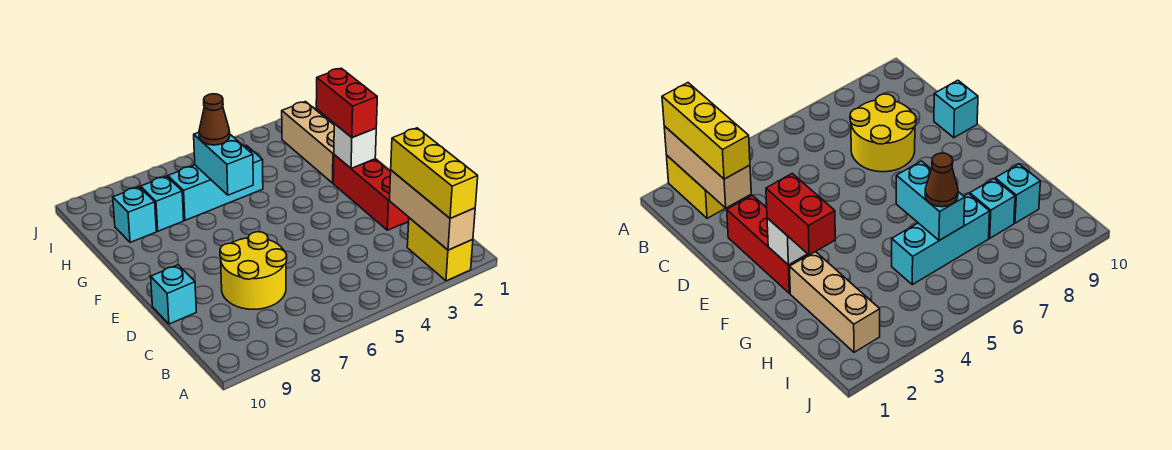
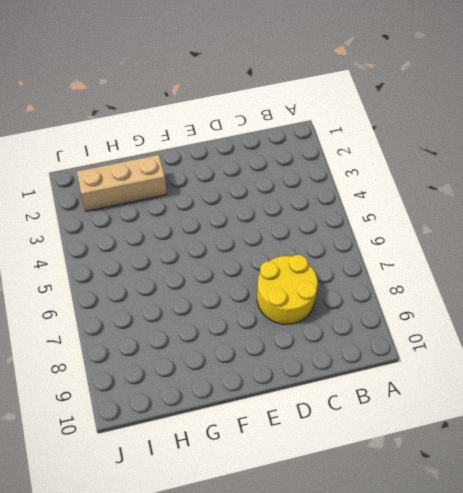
none -> yellow 1x2 brick [407,218,473,281]
none -> red 1x3 brick [333,155,409,230]
none -> cyan 1x1 brick [151,265,196,324]

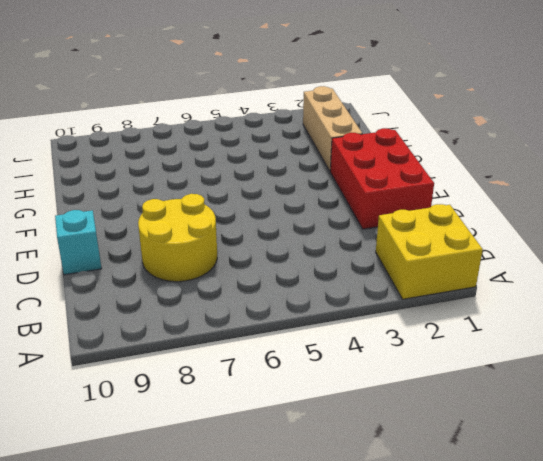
yellow 2x2 brick [376,204,483,299] -> yellow 1x2 brick [407,218,473,281]
red 2x3 brick [330,128,434,229] -> red 1x3 brick [333,155,409,230]
none -> cyan 1x3 brick [168,145,263,220]
none -> cyan 1x1 brick [141,176,184,231]
none -> cyan 1x1 brick [113,187,156,243]

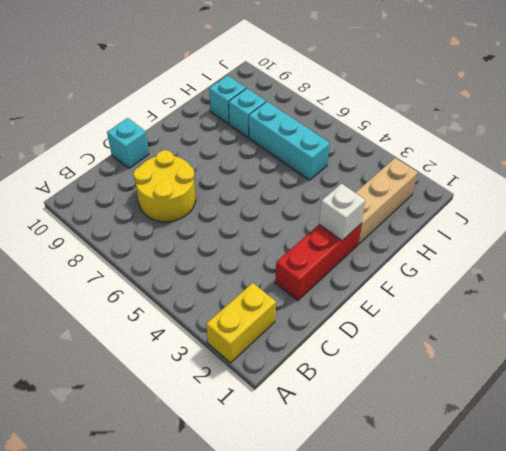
none -> tan 1x3 brick [389,170,475,250]
none -> cyan 1x2 brick [194,132,253,195]
none -> yellow 1x3 brick [391,128,478,219]

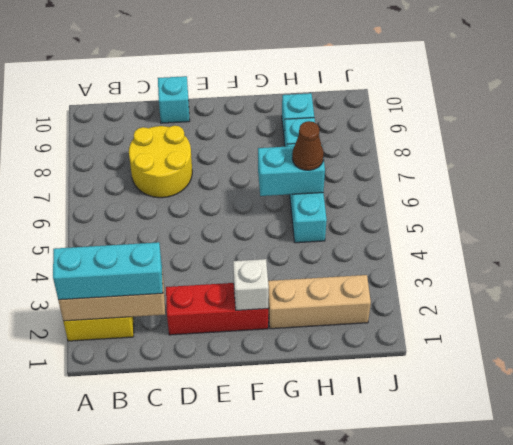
cyan 1x3 brick [53,242,163,300] -> yellow 1x3 brick [391,128,478,219]
none -> red 1x2 brick [316,68,377,138]

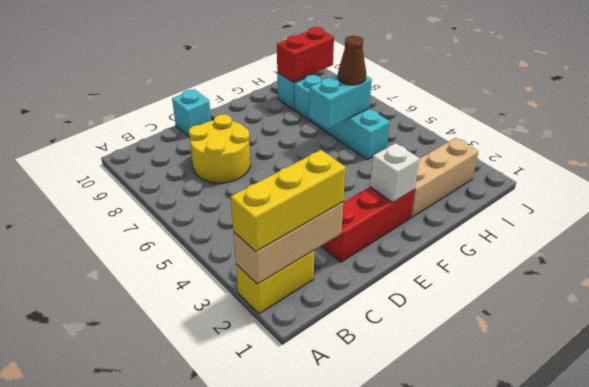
red 1x2 brick [277,27,334,82] -> red 1x2 brick moved to [316,68,377,138]

